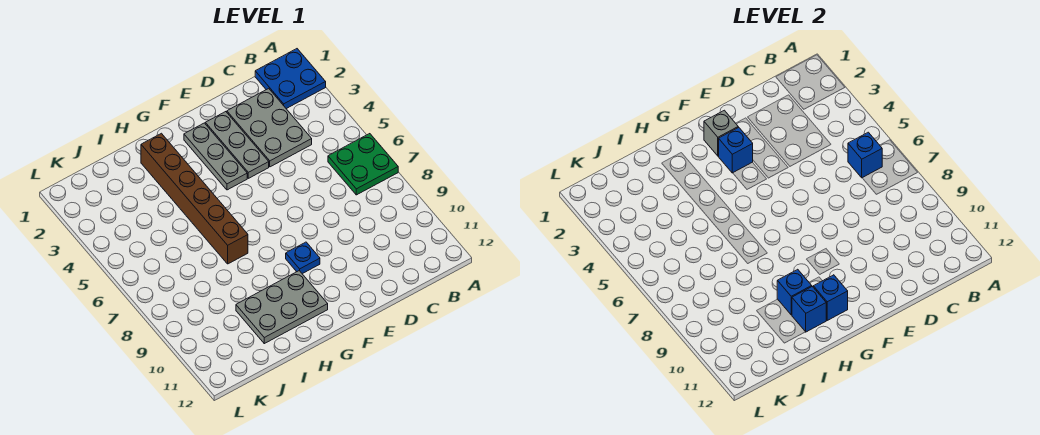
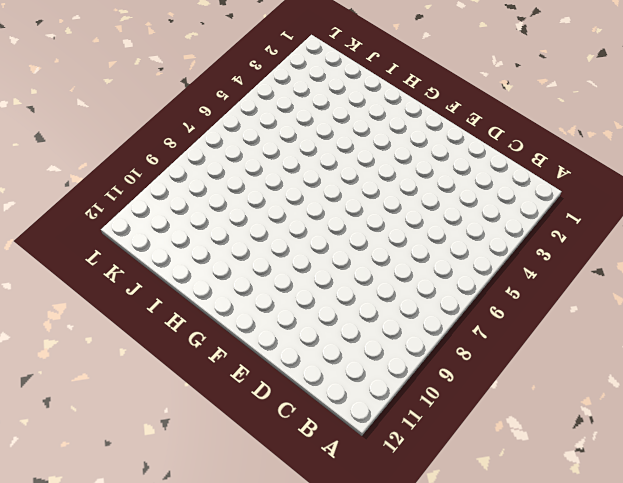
none -> blue 2x2 plate [255,49,326,109]
none -> green 2x2 plate [328,134,398,195]
none -> grey 2x3 plate [227,88,312,167]

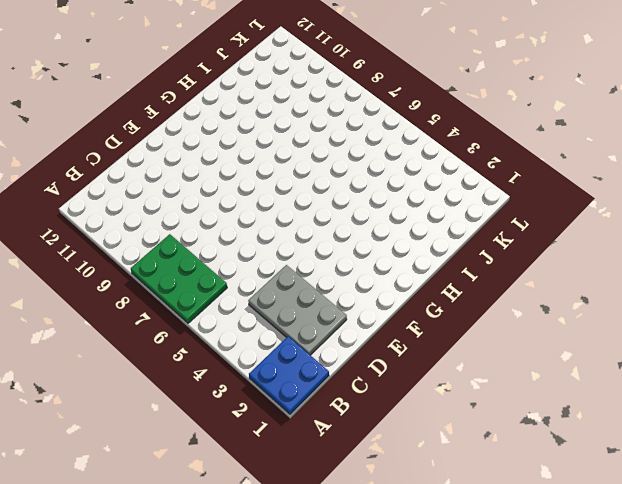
green 2x3 plate [131,234,227,323] -> green 2x2 plate [328,134,398,195]
none -> grey 1x3 plate [205,112,269,178]
none -> grey 1x3 plate [184,123,247,190]
none -> blue 1x1 plate [286,242,320,274]

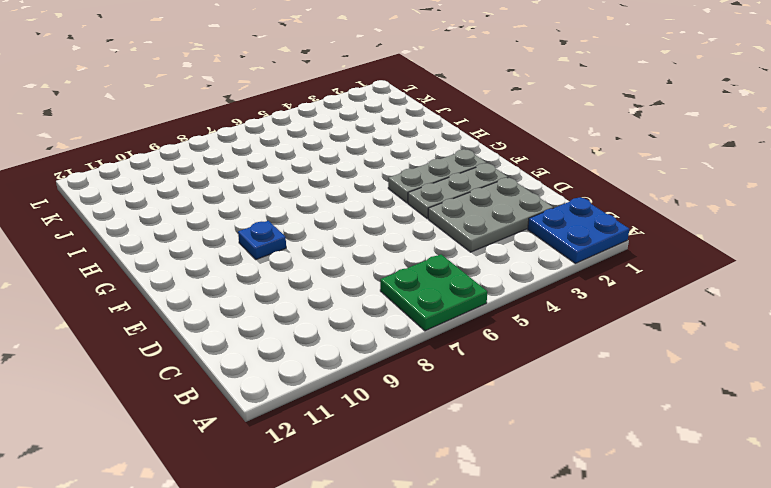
none -> grey 2x3 plate [236,271,328,344]
none -> brown 1x6 brick [141,133,248,264]
none -> blue 1x1 brick [848,132,882,178]

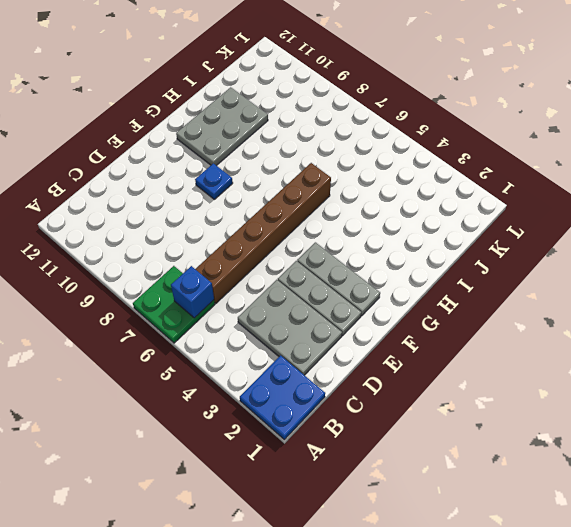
brown 1x6 brick [196,163,331,303] -> brown 1x6 brick turned to [141,133,248,264]
none -> grey 1x1 brick [704,110,738,156]
none -> blue 1x1 brick [719,127,753,173]
none -> blue 1x1 brick [813,275,848,320]

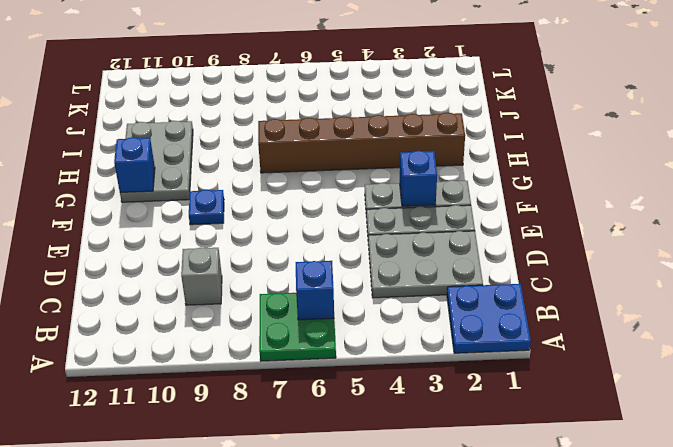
grey 1x1 brick [181,248,222,305] -> grey 1x1 brick moved to [704,110,738,156]
none -> blue 1x1 brick [777,269,812,315]
none -> blue 1x1 brick [792,287,826,332]

